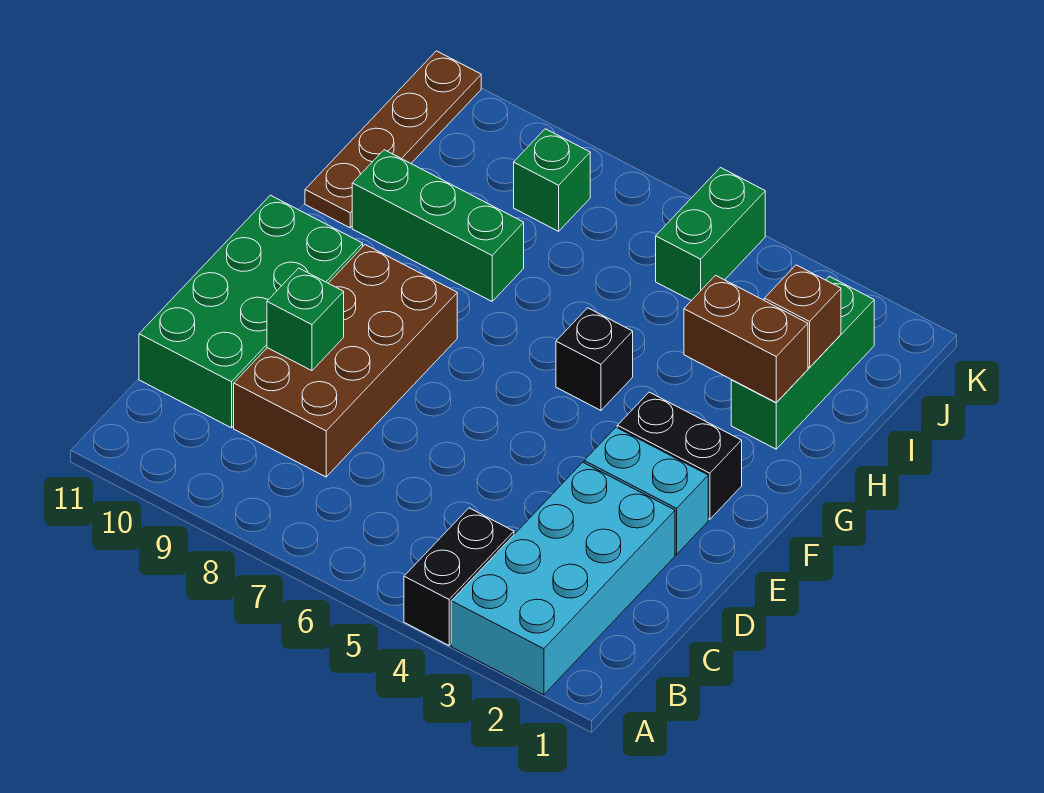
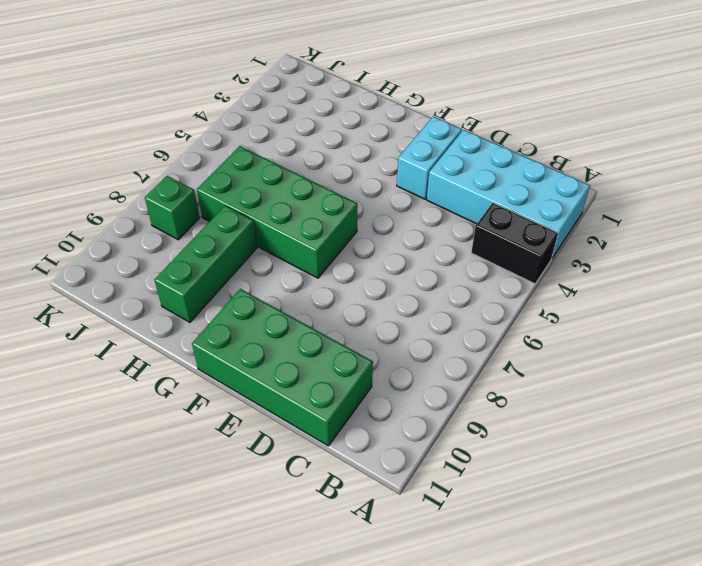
green 2x4 brick [197,146,357,278] -> none
none -> brown 2x4 brick [234,245,457,477]
none -> black 1x2 brick [617,392,742,519]
none -> black 1x1 brick [556,308,633,410]

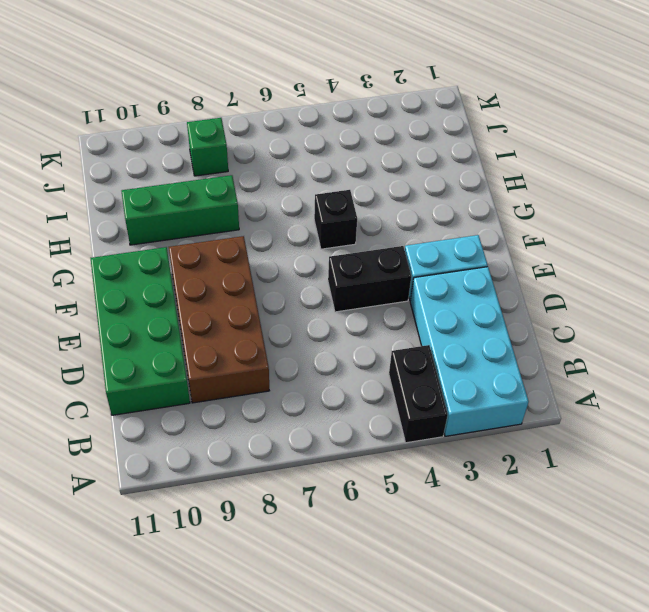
black 1x2 brick [328,246,411,312] -> black 1x2 brick moved to [617,392,742,519]
none -> green 1x3 brick [731,276,874,449]
none -> brown 1x4 plate [305,51,481,228]
none -> green 1x2 brick [656,168,765,301]

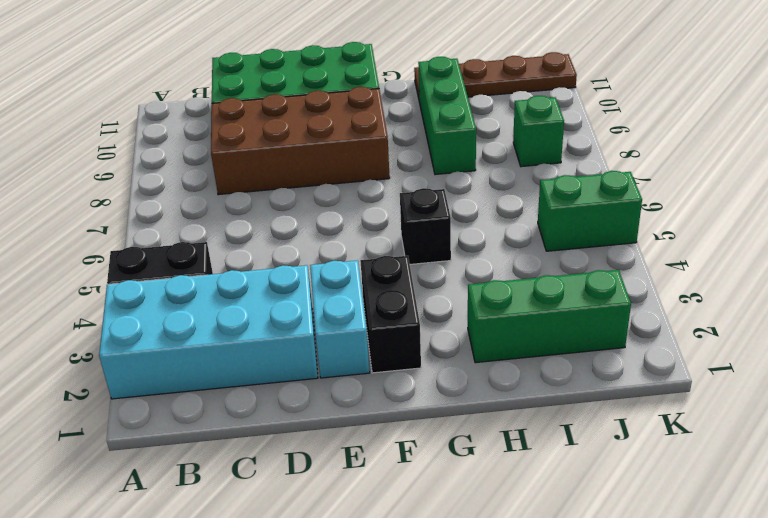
none -> green 1x1 brick [267,268,344,371]
none -> brown 1x2 brick [684,275,808,403]
none -> brown 1x1 brick [764,265,841,368]

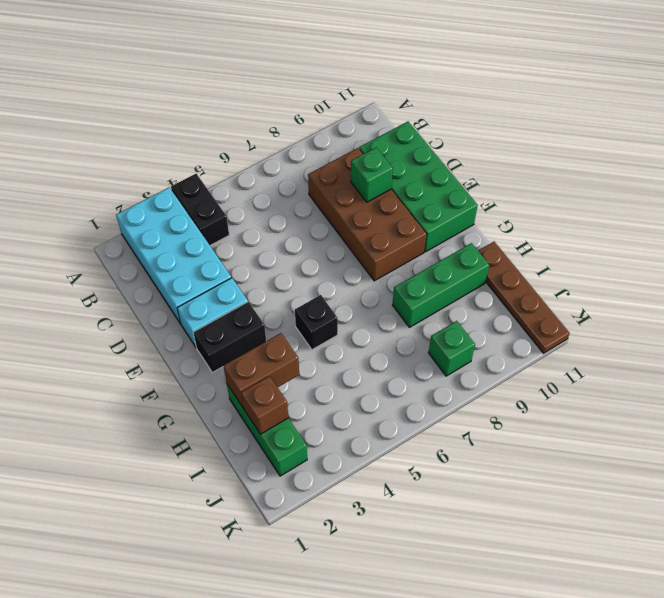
none -> green 1x2 brick [656,168,765,301]

